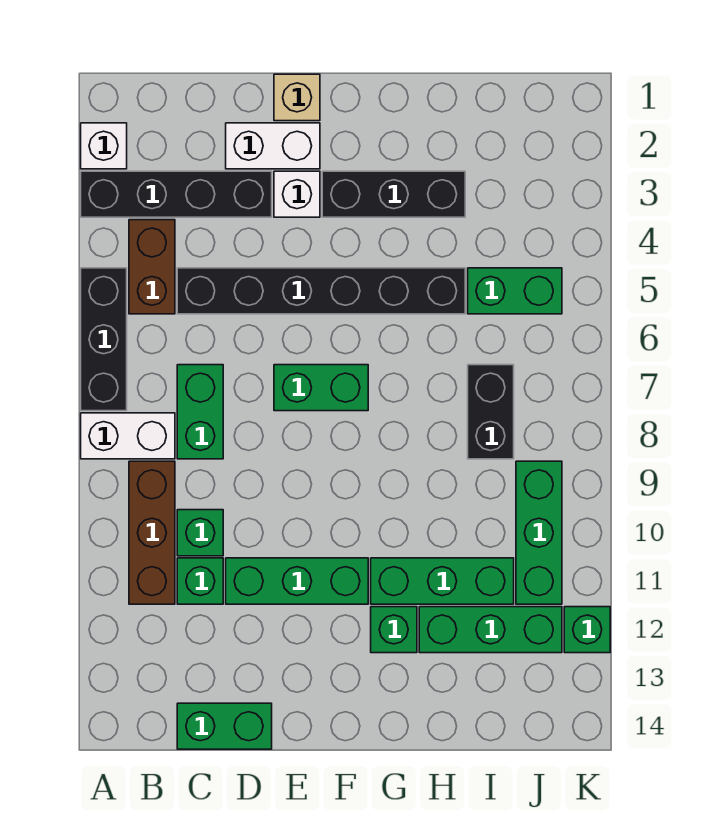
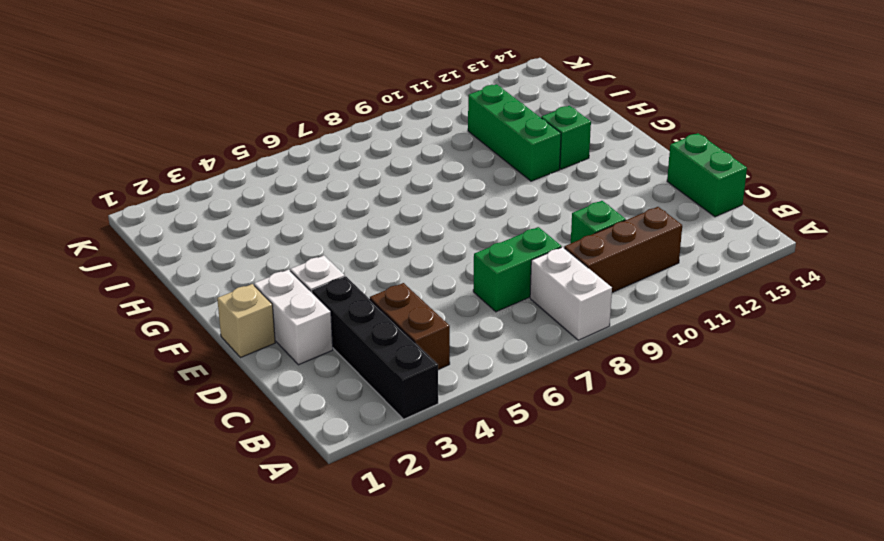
brown 1x2 brick [370,283,450,370] -> brown 1x2 brick turned to [129,220,175,314]
none -> white 1x1 brick [81,123,127,169]
none -> black 1x3 brick [81,268,127,411]
none -> black 1x6 brick [177,268,465,314]

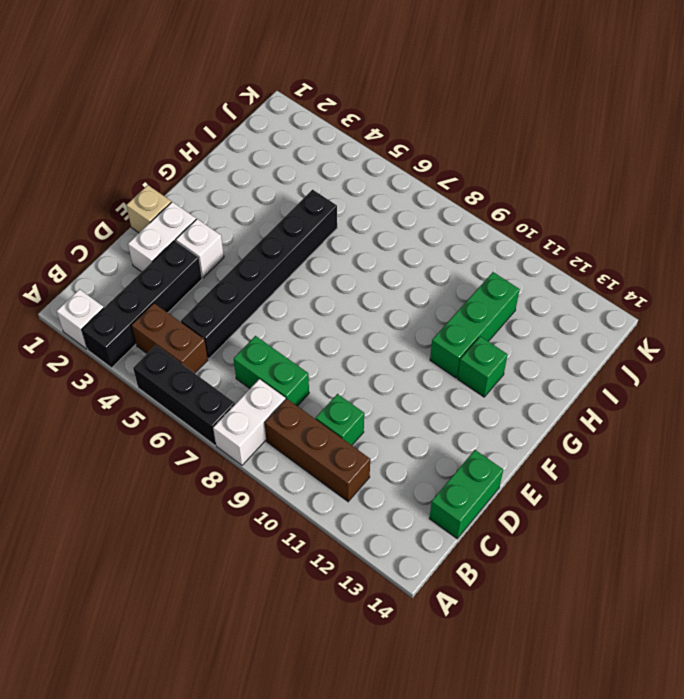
none -> green 1x1 brick [177,558,223,604]
none -> green 1x3 brick [226,558,368,604]
none -> green 1x2 brick [274,365,368,411]

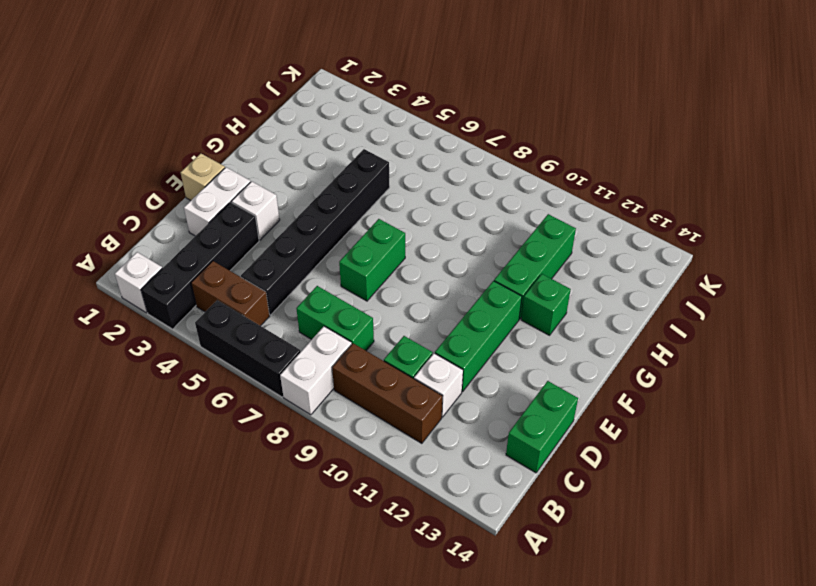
white 1x1 brick [414,353,463,417] -> green 1x1 brick [177,558,223,604]
none -> black 1x3 brick [322,171,465,217]
none -> green 1x3 brick [419,607,562,653]
none -> green 1x2 brick [468,268,562,314]

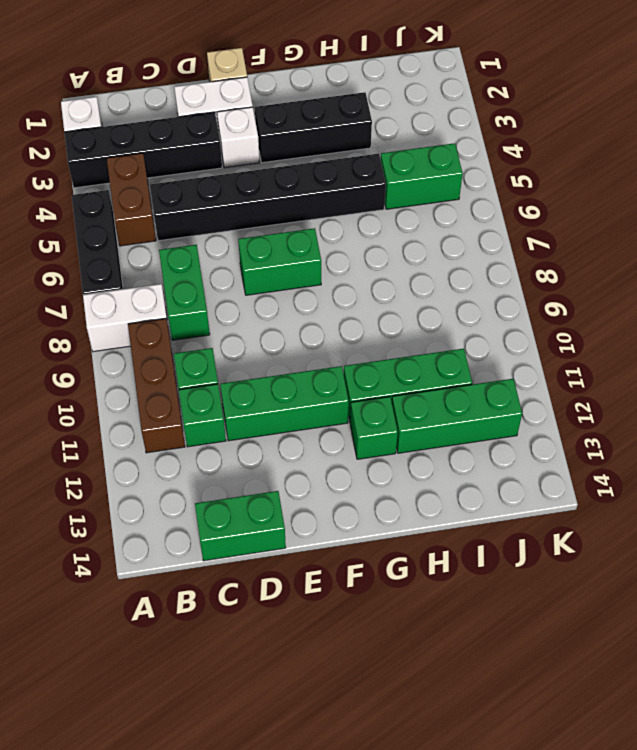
none -> black 1x2 brick [468,365,514,459]
none -> green 1x3 brick [516,461,562,604]
none -> green 1x1 brick [564,607,610,653]

